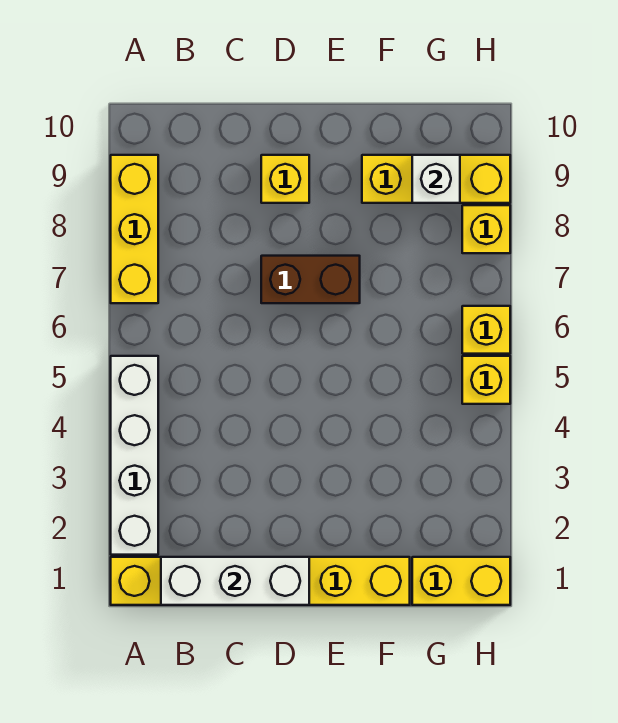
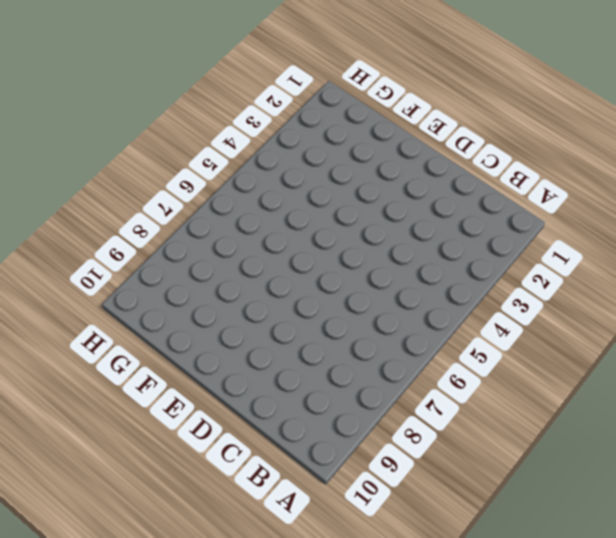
none -> yellow 1x6 brick [111,557,410,605]
none -> white 1x4 brick [111,356,158,555]
none -> yellow 1x3 brick [111,155,158,303]

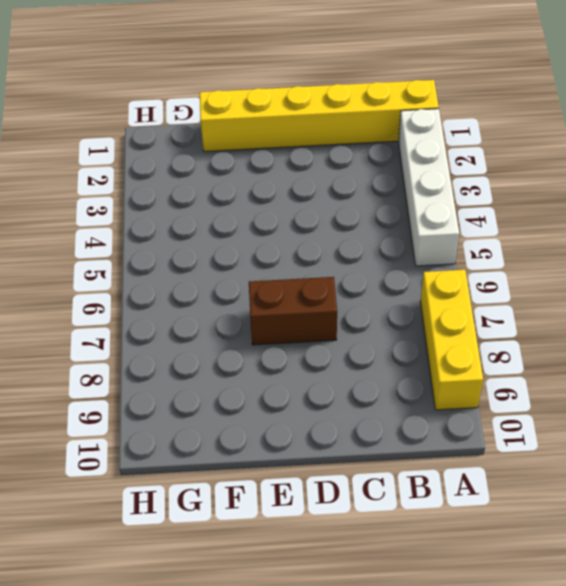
none -> yellow 1x1 brick [261,155,309,203]
none -> yellow 1x3 brick [362,155,510,203]
none -> yellow 1x2 brick [412,557,510,605]

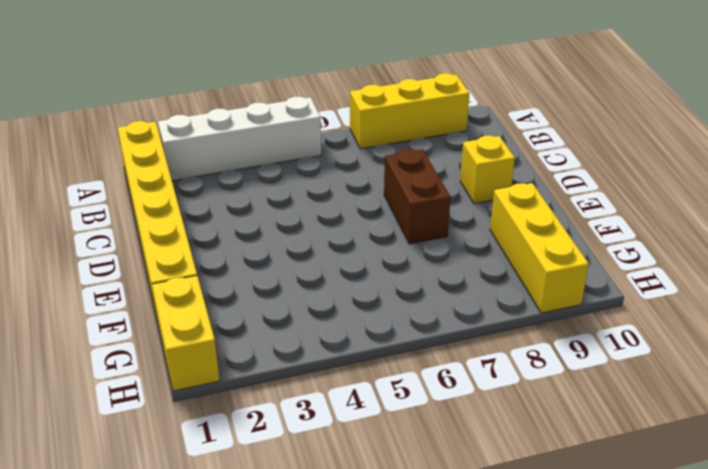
none -> yellow 1x1 brick [462,356,510,404]
none -> yellow 1x1 brick [462,306,510,354]
none -> yellow 1x1 brick [462,205,510,253]

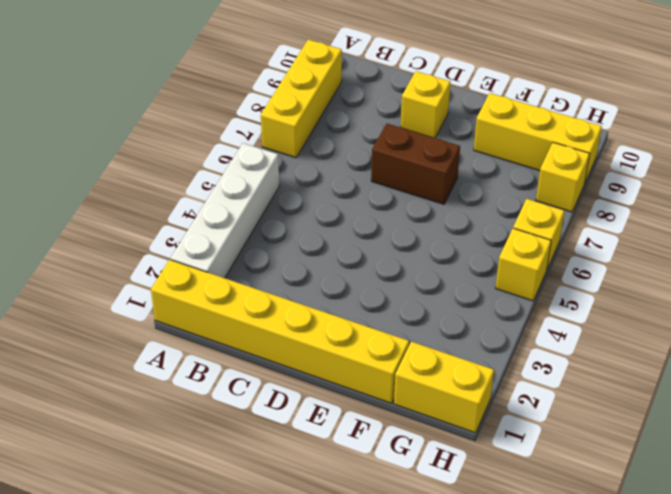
none -> white 1x3 brick [161,557,309,605]
none -> white 1x1 brick [412,155,460,203]

